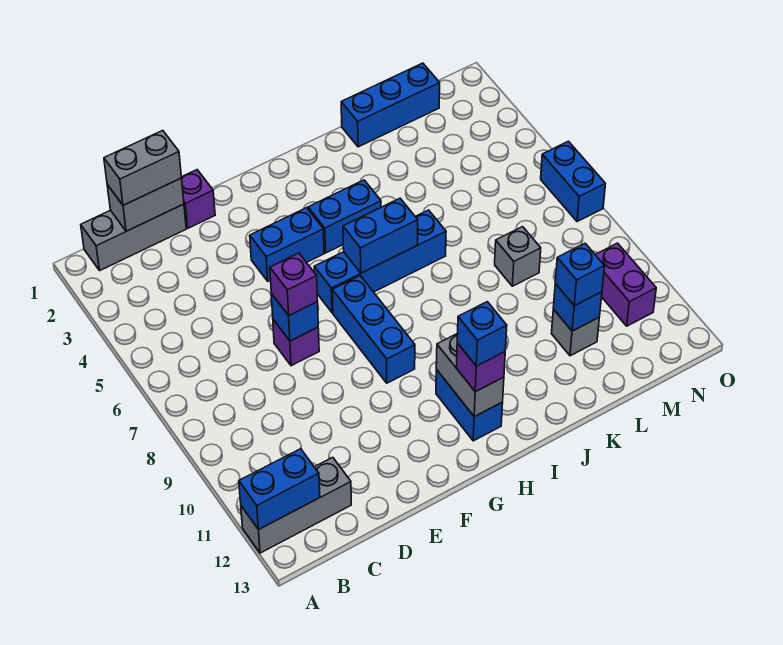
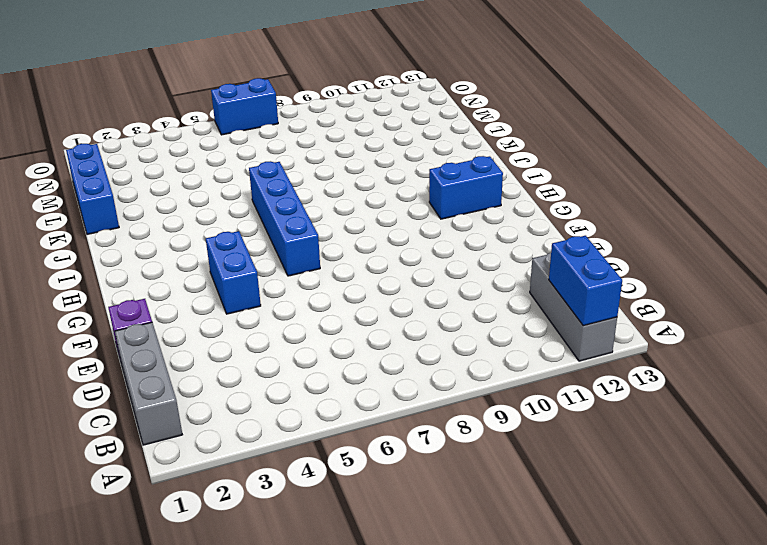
none -> purple 1x1 brick [273,320,319,366]
none -> blue 1x3 brick [332,276,415,383]
none -> blue 1x2 brick [308,180,381,253]

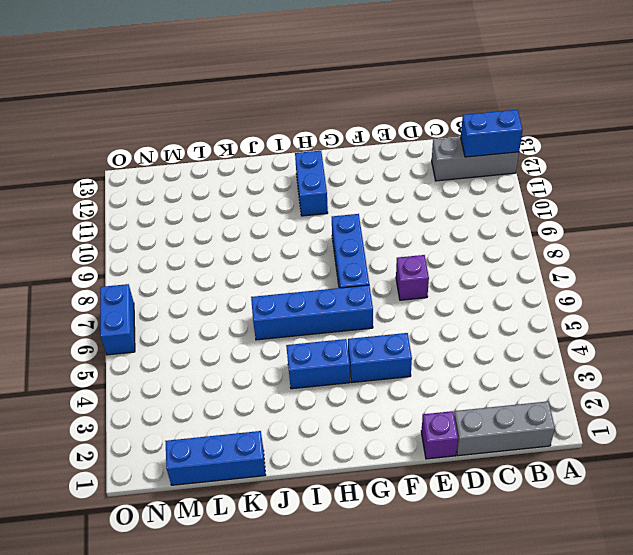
none -> grey 1x1 brick [495,227,541,286]
none -> grey 1x1 brick [552,309,599,356]
none -> purple 1x2 brick [595,243,656,326]

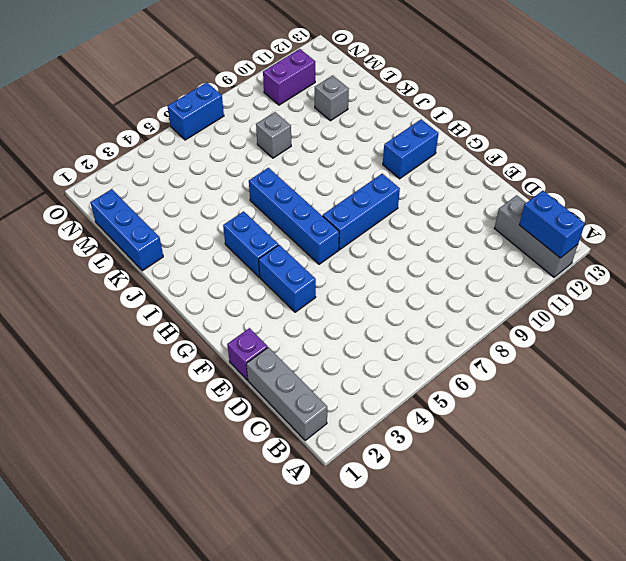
none -> purple 1x1 brick [273,320,319,366]
none -> grey 1x2 brick [107,178,184,231]
none -> blue 1x1 brick [271,294,318,341]

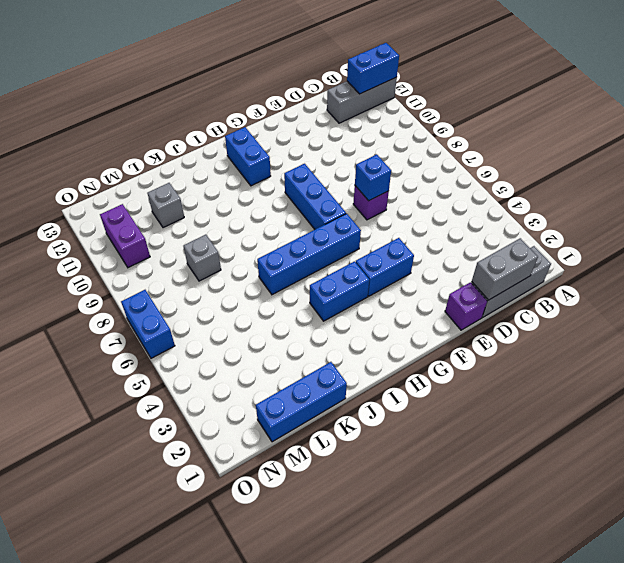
none -> blue 1x2 brick [343,198,418,273]
none -> grey 1x2 brick [436,333,504,417]
none -> blue 1x1 brick [553,284,602,331]

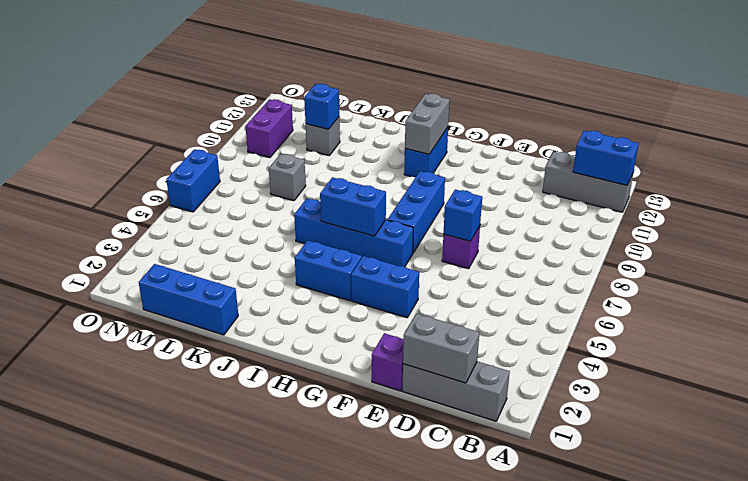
none -> grey 1x2 brick [104,130,181,205]
none -> purple 1x1 brick [270,253,318,315]
none -> purple 1x1 brick [456,343,505,392]

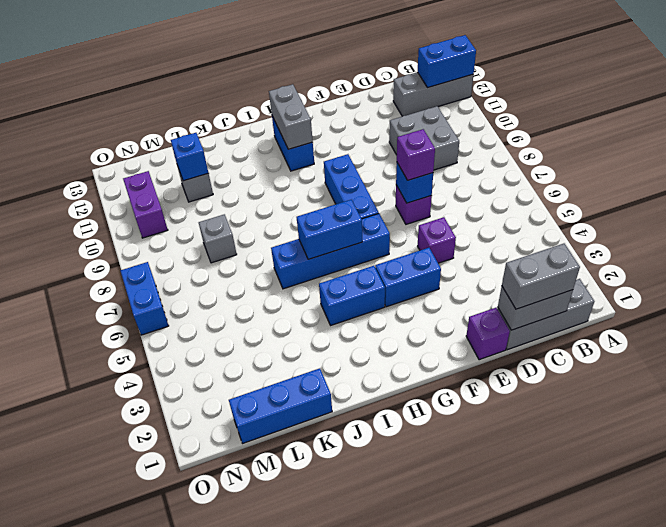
grey 2x2 brick [389,106,459,170] -> none
purple 1x1 brick [418,217,456,263] -> purple 1x1 brick moved to [456,343,505,392]
none -> blue 1x1 brick [555,243,605,306]
none -> blue 1x1 brick [457,302,507,366]

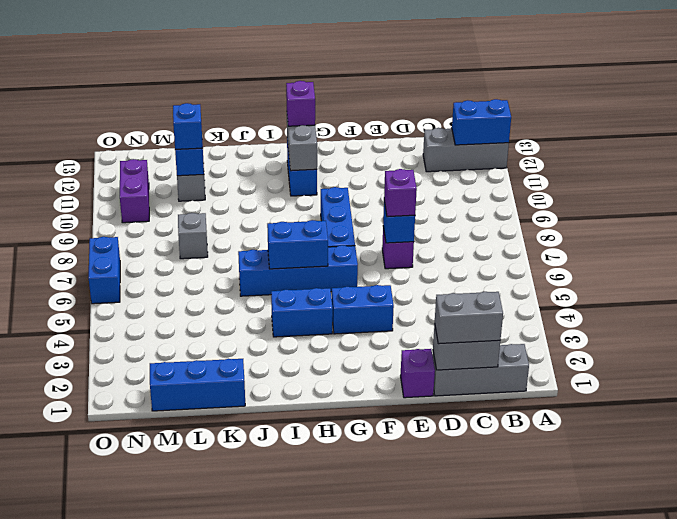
none -> blue 1x1 brick [457,302,507,366]

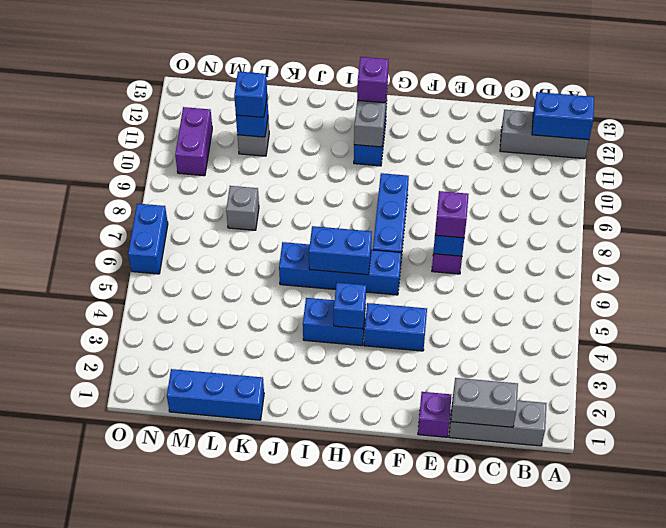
blue 1x1 brick [334,283,366,329] -> blue 1x1 brick moved to [457,302,507,366]
none -> grey 1x2 brick [104,130,181,205]

